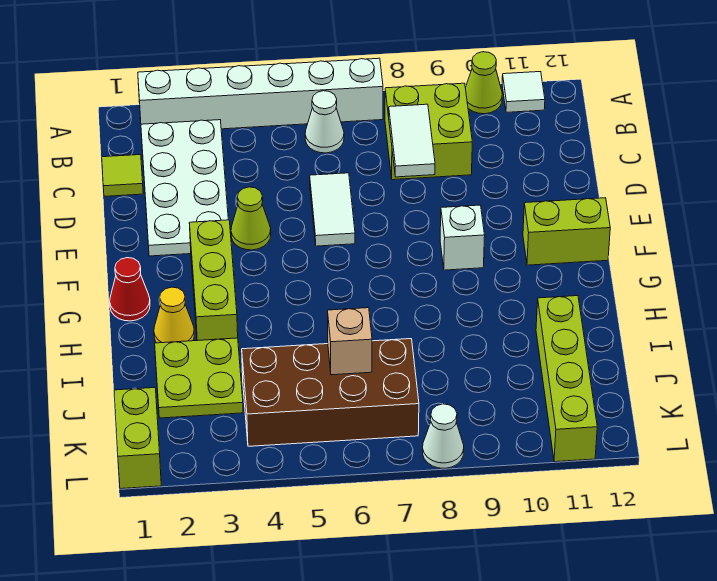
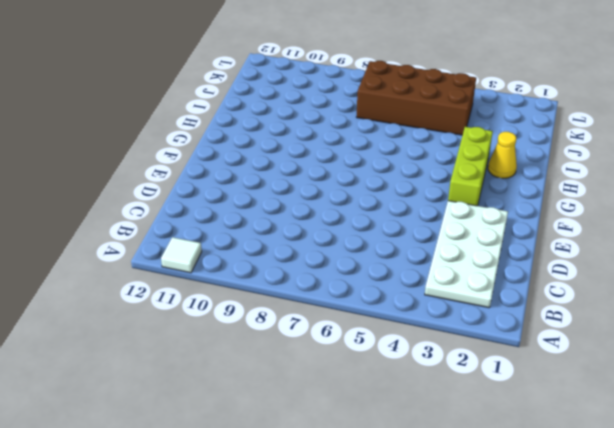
none -> white 1x6 brick [138,58,383,129]
none -> lime 1x1 cone [465,52,502,114]
none -> white 1x1 cone [305,91,344,153]

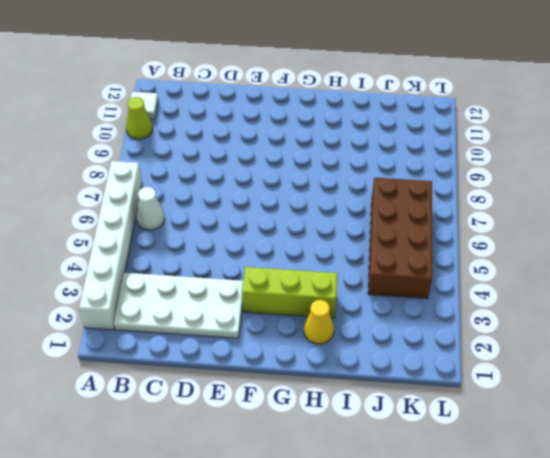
none -> lime 2x2 brick [385,83,472,180]
none -> lime 1x1 tile [102,155,143,196]
none -> white 1x2 tile [310,173,355,246]

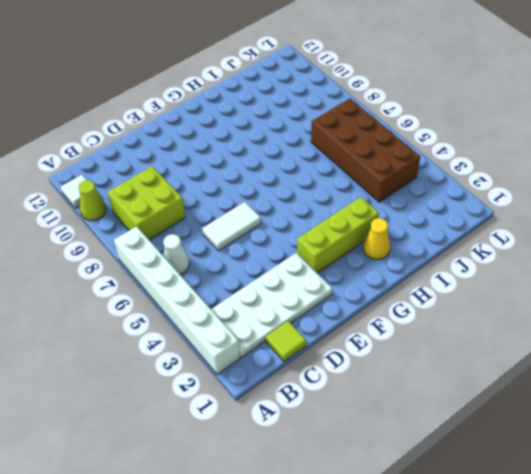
none -> lime 1x1 cone [231,187,271,250]
none -> white 1x1 brick [440,205,485,270]
none -> lime 1x2 brick [523,198,610,265]

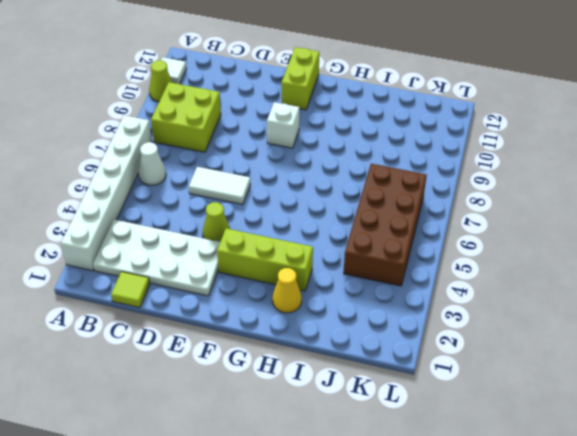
none -> red 1x1 cone [110,258,150,321]
none -> lime 2x2 plate [155,338,243,418]
none -> lime 1x4 brick [536,296,597,462]

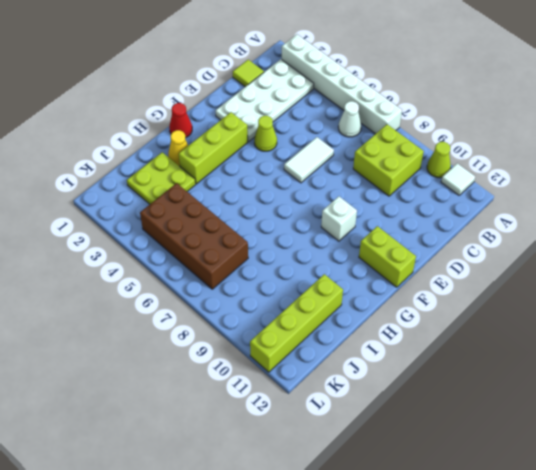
none -> lime 1x2 brick [114,388,161,489]
none -> white 1x1 cone [423,404,464,468]
none -> white 1x2 tile [389,104,435,177]

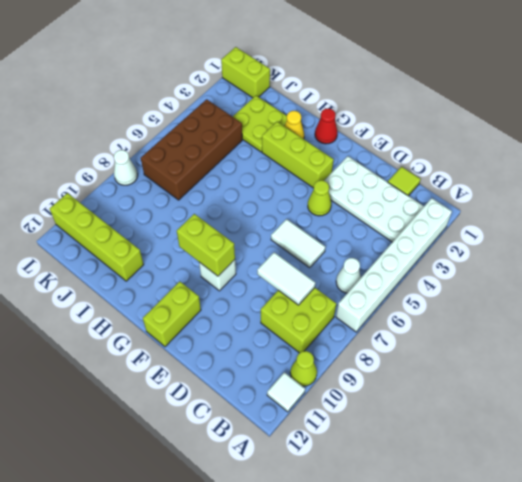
lime 1x2 brick [177,214,235,276] -> none
none -> tan 1x1 brick [328,308,372,375]

